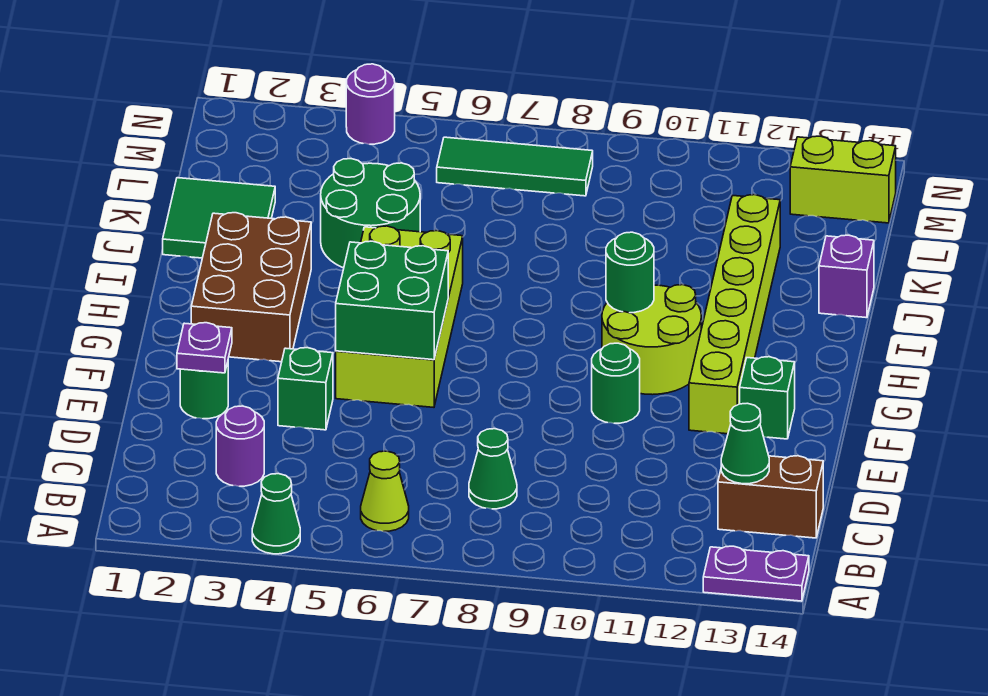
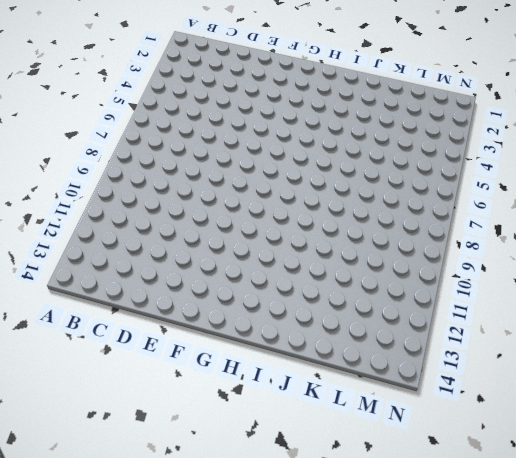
none -> green 1x1 cone [252,474,300,554]
none -> purple 1x2 plate [703,546,809,601]
none -> lime 1x1 cone [361,451,409,531]

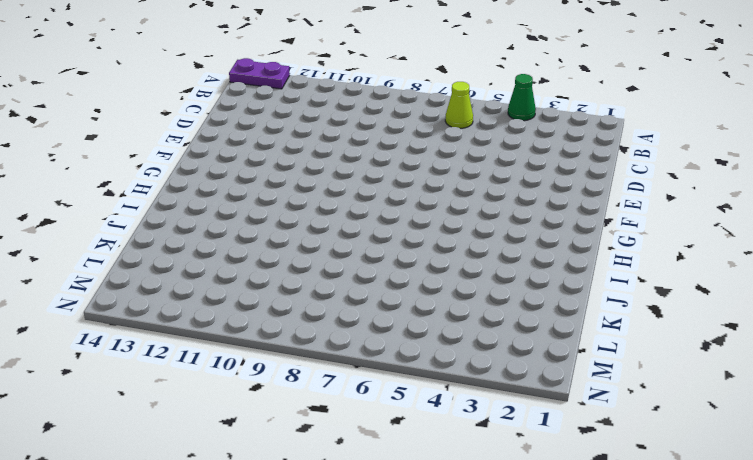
none -> purple 1x1 round brick [216,406,264,486]
none -> green 1x1 cone [469,429,517,509]
none -> brown 1x2 brick [718,456,823,538]

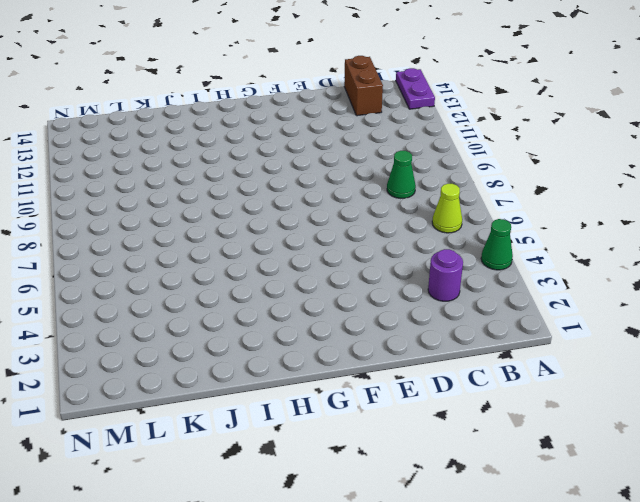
none -> green 1x1 round brick [180,362,228,419]
none -> green 1x1 brick [278,348,333,430]
none -> lime 2x4 brick [336,226,463,407]

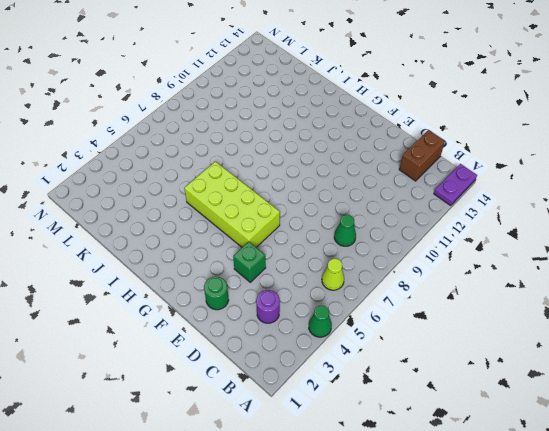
none -> green 1x1 round brick [592,343,640,423]
none -> lime 1x6 brick [689,195,780,434]
none -> green 1x1 brick [740,357,795,439]

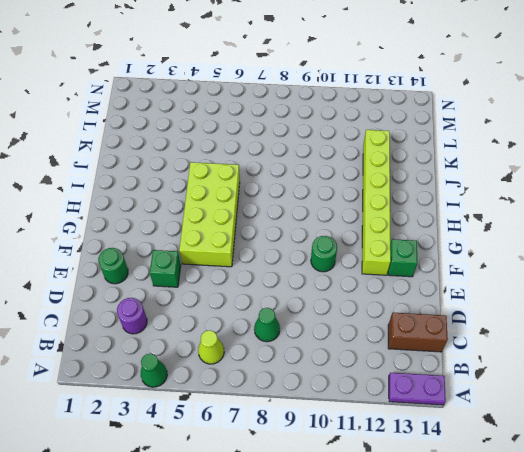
none -> brown 2x3 brick [191,213,311,362]
none -> lime 2x2 round brick [602,285,701,395]
none -> green 2x2 tile [163,178,275,258]

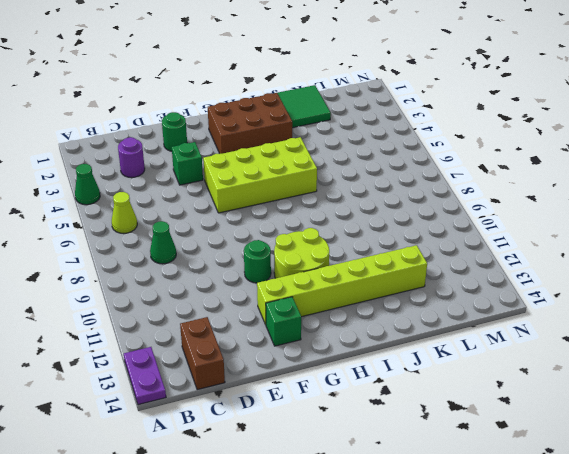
none -> green 2x2 round brick [321,159,420,268]
none -> purple 1x1 brick [819,235,874,318]
none -> green 1x3 tile [437,137,593,196]

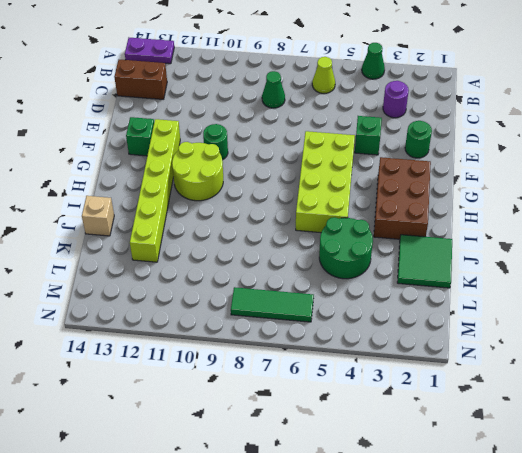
tan 1x1 brick [82,196,114,236] -> purple 1x1 brick [819,235,874,318]
none -> lime 1x2 brick [790,136,896,223]
none -> purple 1x1 round brick [346,64,395,144]
none -> green 1x1 cone [721,403,769,484]

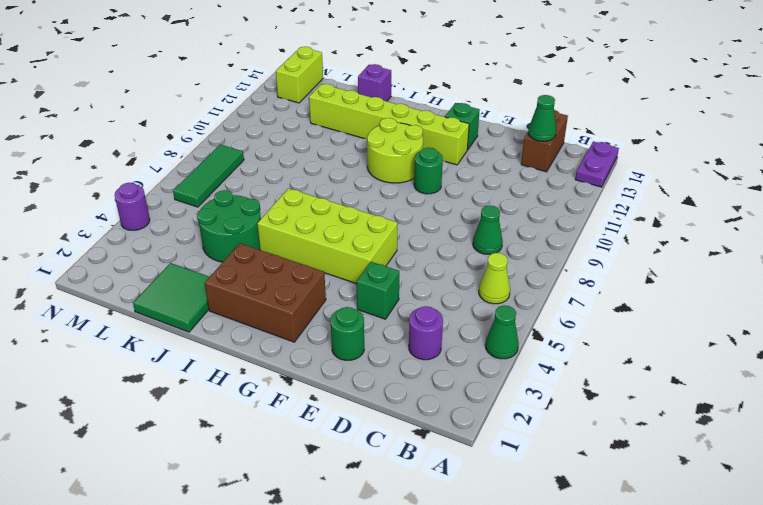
none -> purple 1x1 plate [177,323,232,373]
none -> green 2x2 brick [336,241,448,360]
none -> green 1x1 round brick [606,232,654,313]

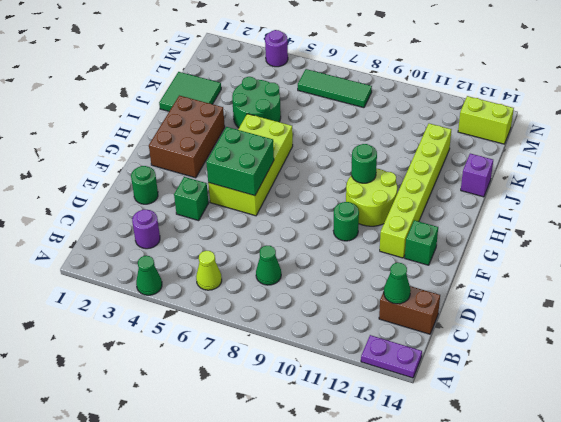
none -> purple 1x1 plate [177,323,232,373]

